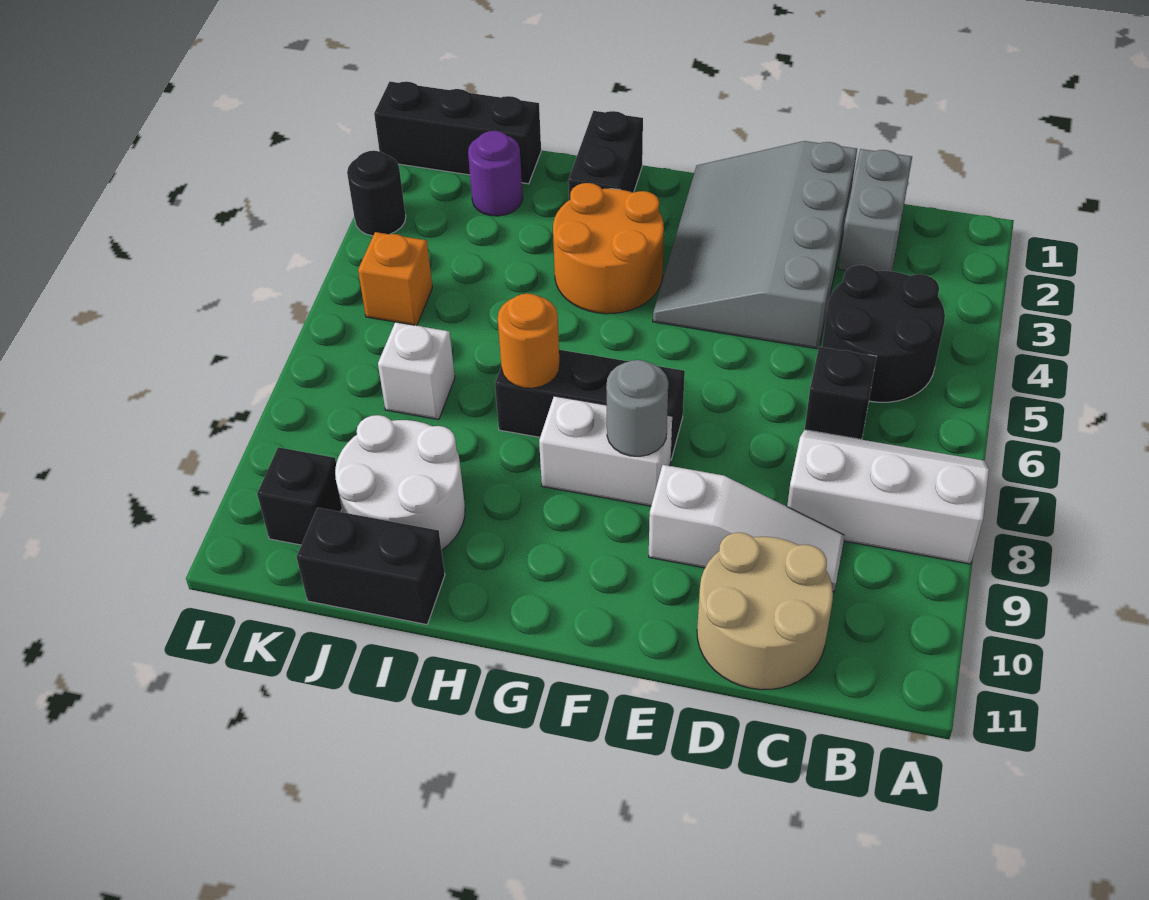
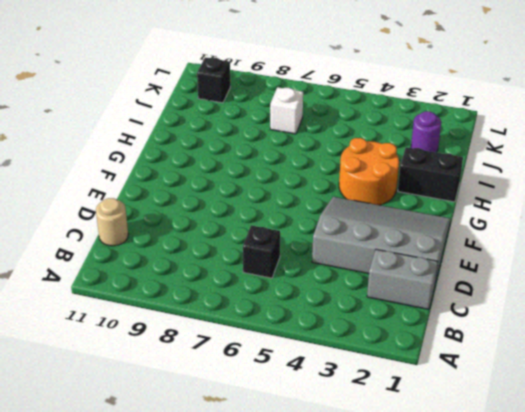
tan 1x1 round brick [96,198,128,246] -> tan 2x2 round brick [697,533,833,690]
none -> white 2x3 slope [787,430,989,564]
none -> black 2x2 round brick [822,265,945,402]
none -> white 1x3 slope [649,465,845,592]

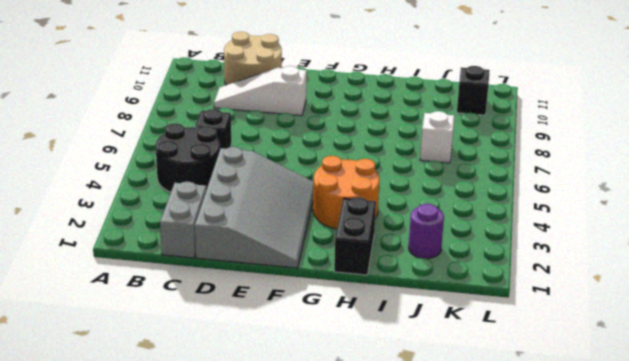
none -> white 2x3 slope [787,430,989,564]
none -> black 1x3 brick [495,350,685,459]
none -> white 1x2 brick [539,396,672,506]

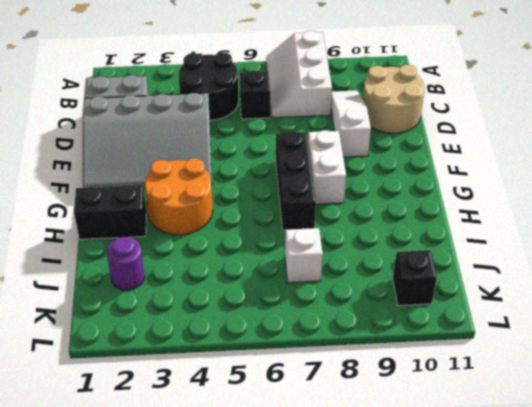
none -> white 2x2 round brick [335,415,465,550]
none -> black 1x2 brick [297,508,445,625]
none -> black 1x3 brick [374,82,541,184]

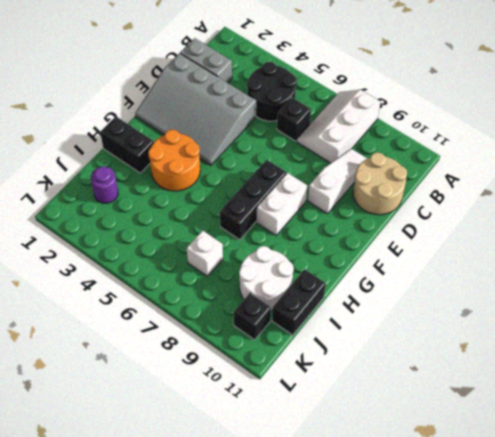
none -> black 1x3 brick [374,82,541,184]
none -> orange 1x1 brick [358,232,432,325]
none -> black 1x1 round brick [347,151,406,236]

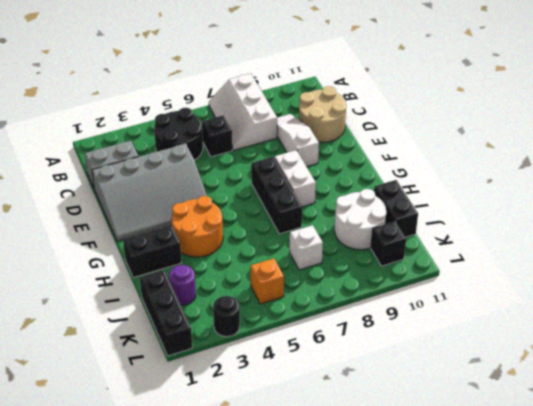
none -> grey 1x1 round brick [606,360,668,456]
none -> orange 1x1 round brick [498,294,560,388]

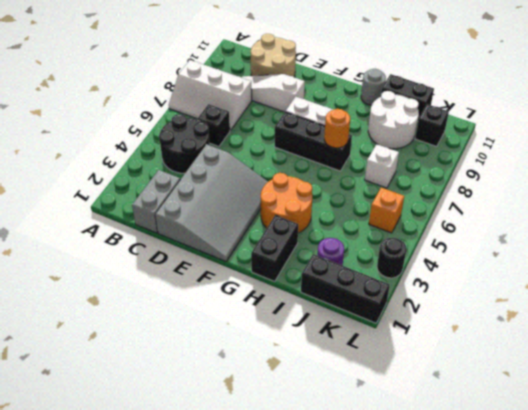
grey 1x1 round brick [361,69,386,105] -> grey 1x1 round brick moved to [606,360,668,456]

